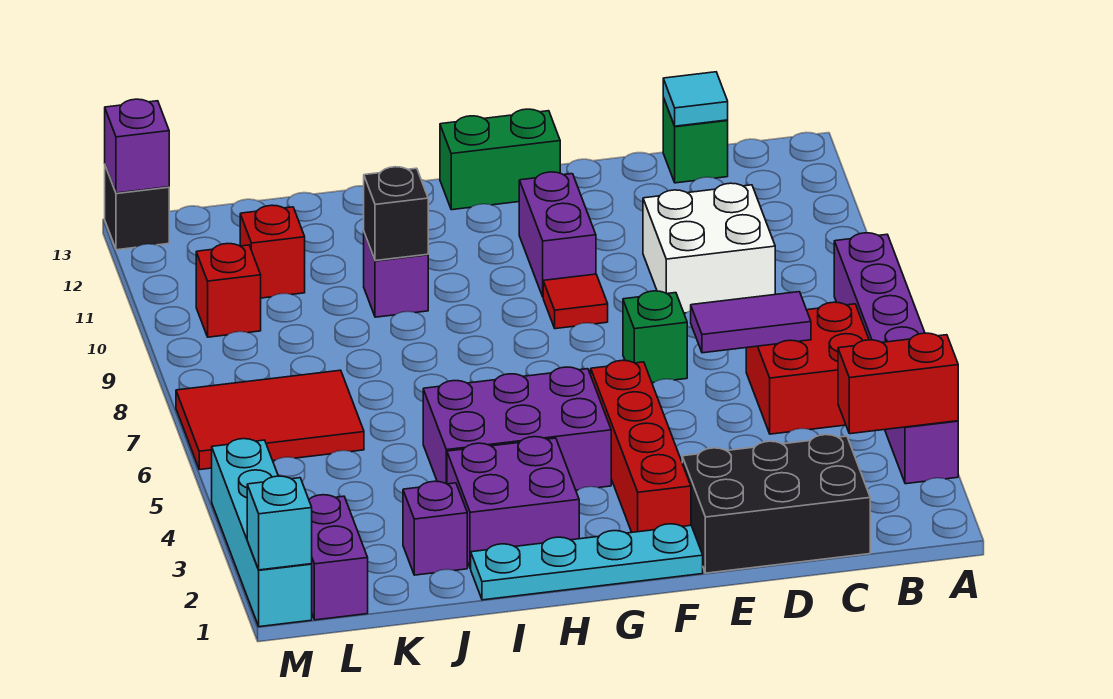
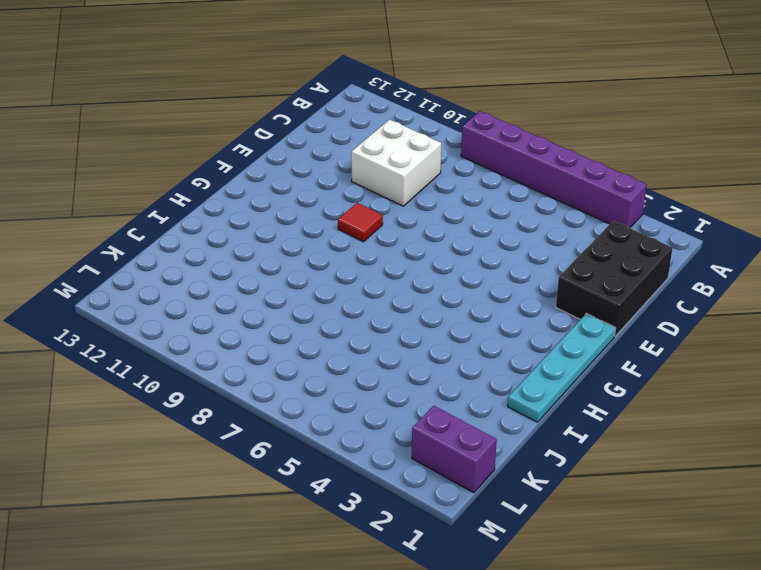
none -> red 2x2 brick [746,302,869,434]
none -> green 1x1 brick [663,98,728,183]
none -> green 1x1 brick [623,291,687,383]

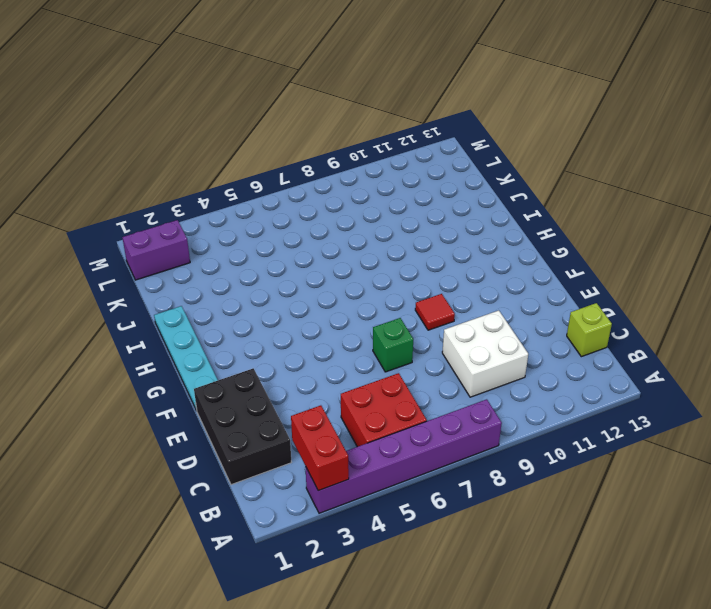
lime 1x1 brick [567,303,612,357] -> green 1x1 brick [663,98,728,183]
none -> red 1x4 brick [591,360,691,532]
none -> purple 1x2 brick [519,172,596,296]
none -> green 1x2 brick [440,109,560,210]

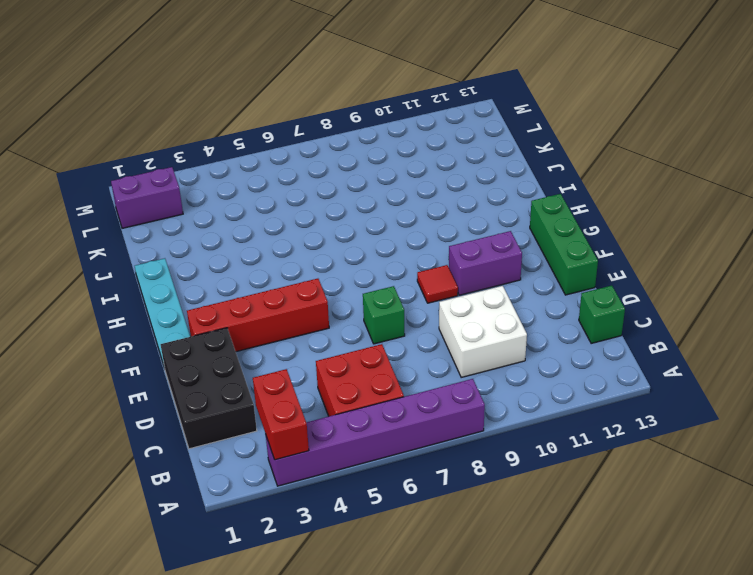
green 1x3 brick [530,194,598,295] -> green 1x2 brick [440,109,560,210]
none -> purple 2x3 brick [423,367,611,490]
none -> purple 2x2 brick [447,437,579,569]
none -> purple 1x1 brick [364,233,428,317]

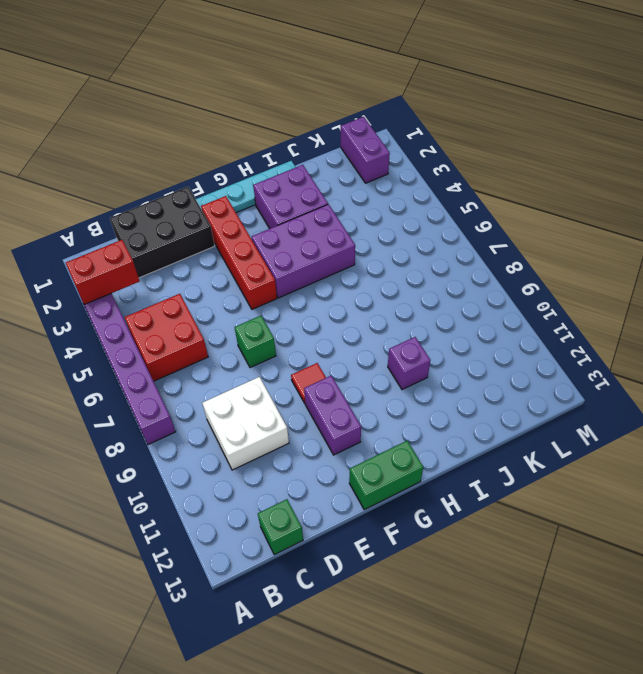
none -> purple 1x1 brick [403,481,467,575]
none -> red 2x3 tile [176,370,364,470]
none -> red 1x1 brick [240,205,305,298]

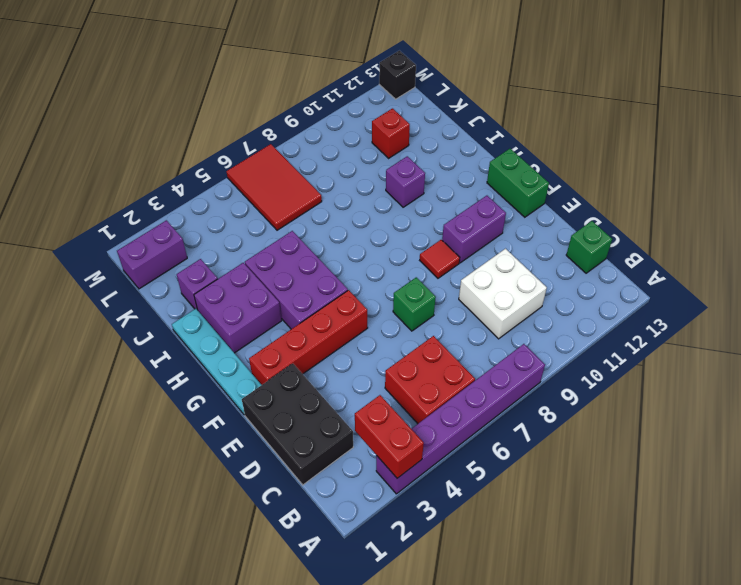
none -> red 1x1 brick [196,244,261,337]
none -> cyan 1x4 brick [212,439,312,627]
none -> purple 1x2 tile [691,292,811,353]

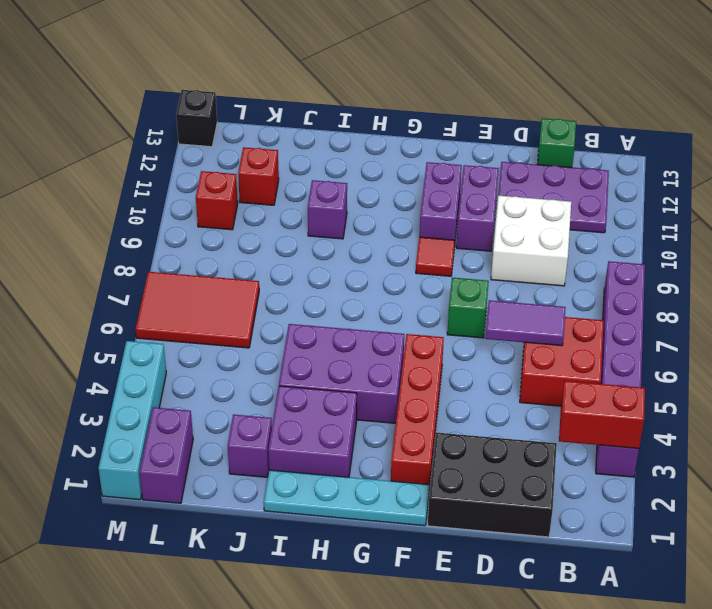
purple 2x3 plate [498,162,609,233] -> none
purple 1x2 brick [456,165,499,251] -> none
none -> green 1x2 brick [440,109,560,210]
none -> cyan 1x1 tile [663,72,728,126]
none -> black 1x1 brick [364,167,428,261]

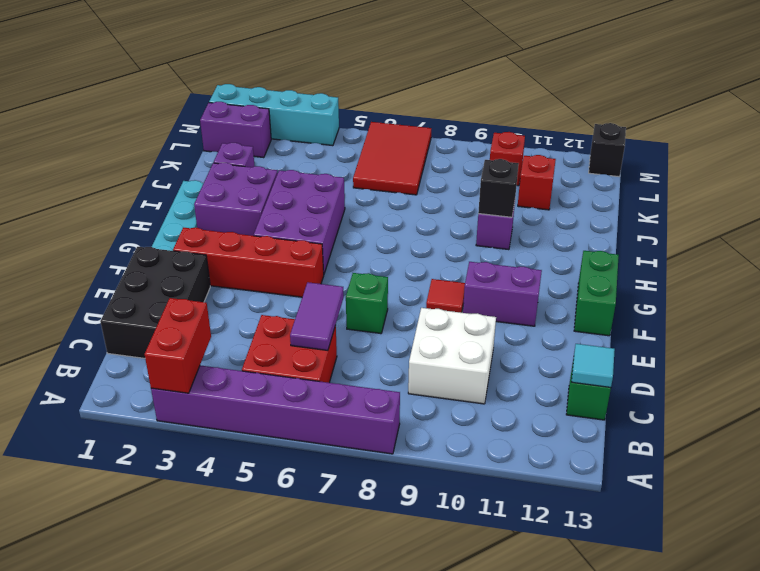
none -> cyan 1x1 brick [247,476,312,570]
none -> purple 1x1 brick [105,99,169,193]

